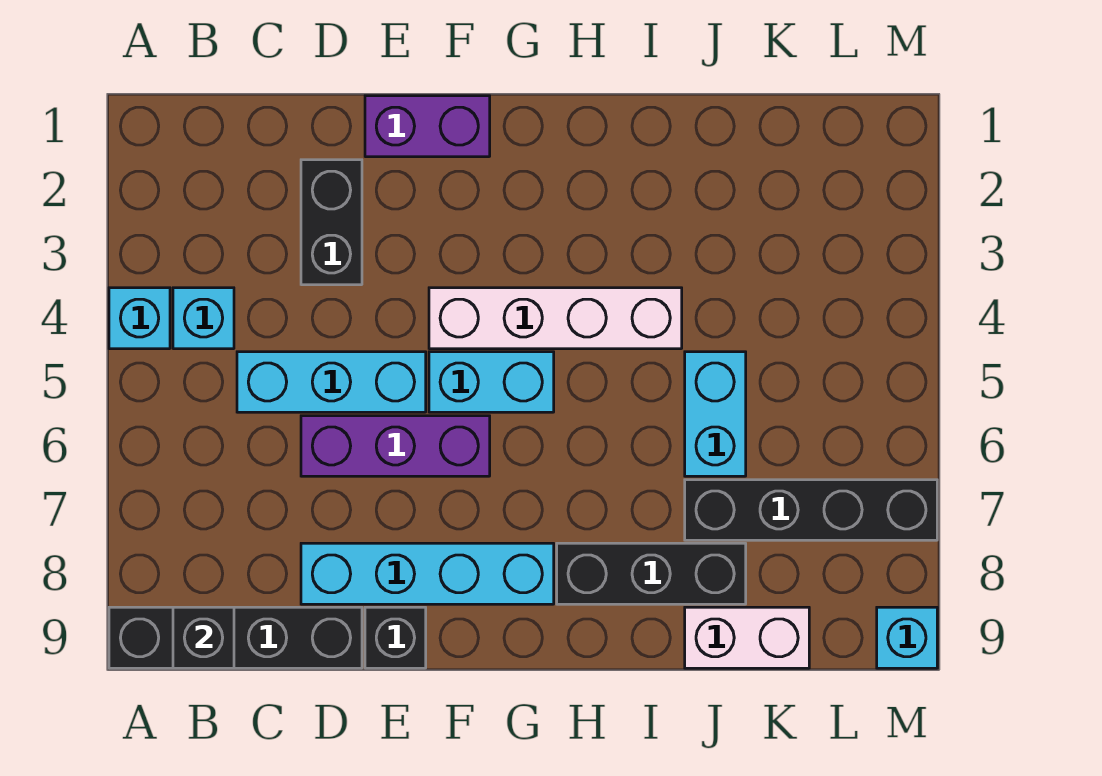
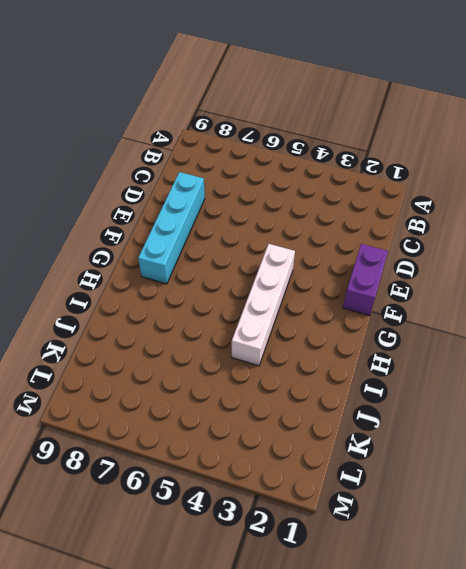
none -> cyan 1x1 brick [109,288,170,349]
none -> black 1x4 brick [109,607,362,668]
none -> cyan 1x1 brick [173,288,234,349]

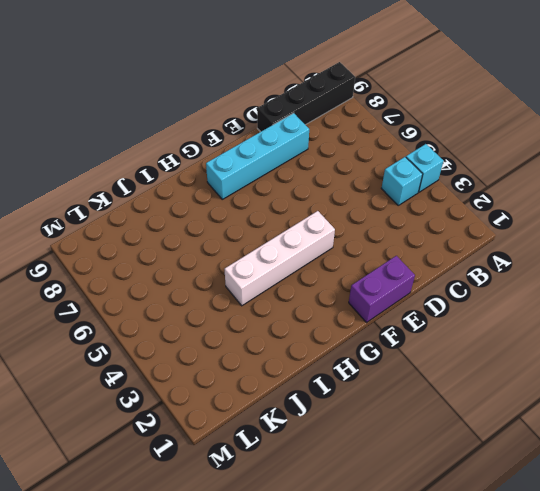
none -> cyan 1x3 brick [237,352,426,412]
none -> black 1x2 brick [301,160,362,285]
none -> purple 1x3 brick [301,416,490,476]

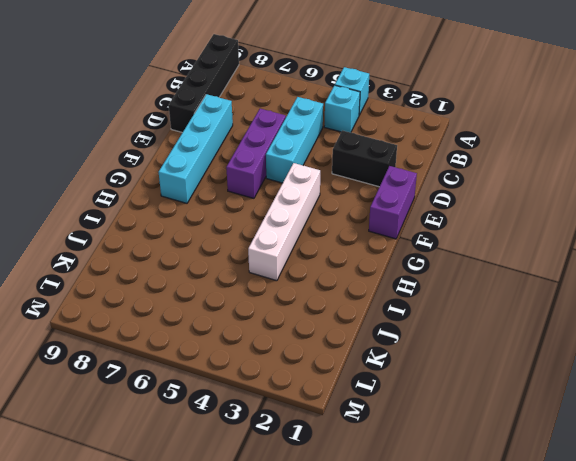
none -> black 1x1 brick [365,607,426,668]
none -> cyan 1x2 brick [429,352,554,412]
none -> black 1x3 brick [557,543,746,604]

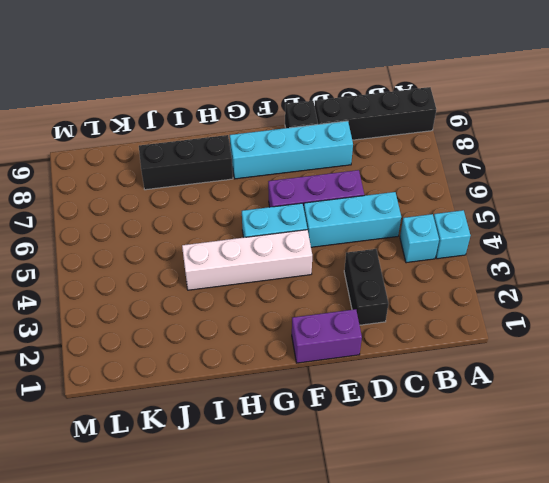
none -> cyan 1x2 brick [685,352,746,476]
none -> black 1x4 brick [685,480,937,540]
none -> white 1x2 brick [685,607,809,668]

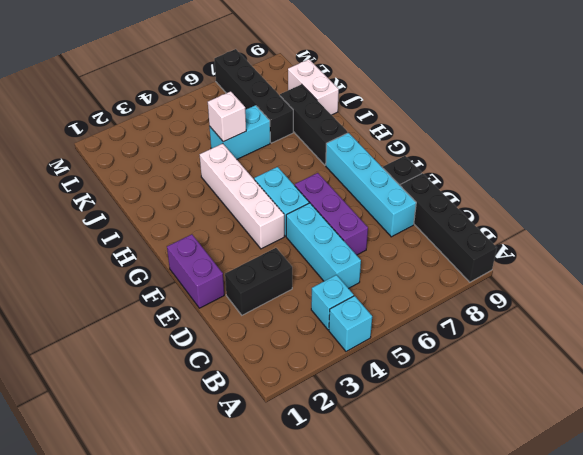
white 1x1 brick [208,91,246,142] -> none
none -> cyan 1x1 brick [877,607,937,668]
none -> black 1x1 brick [173,607,234,668]

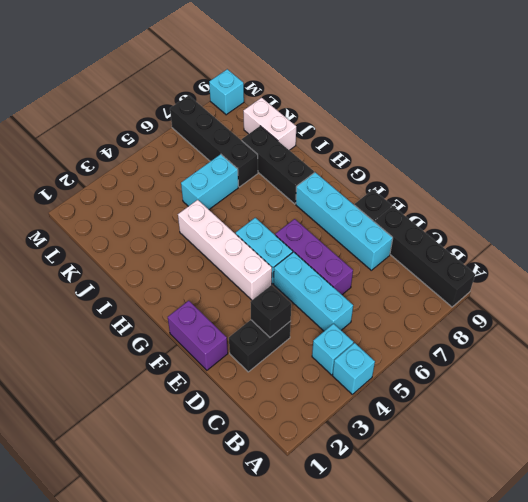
black 1x1 brick [250,285,291,337] -> black 1x1 brick moved to [173,607,234,668]

